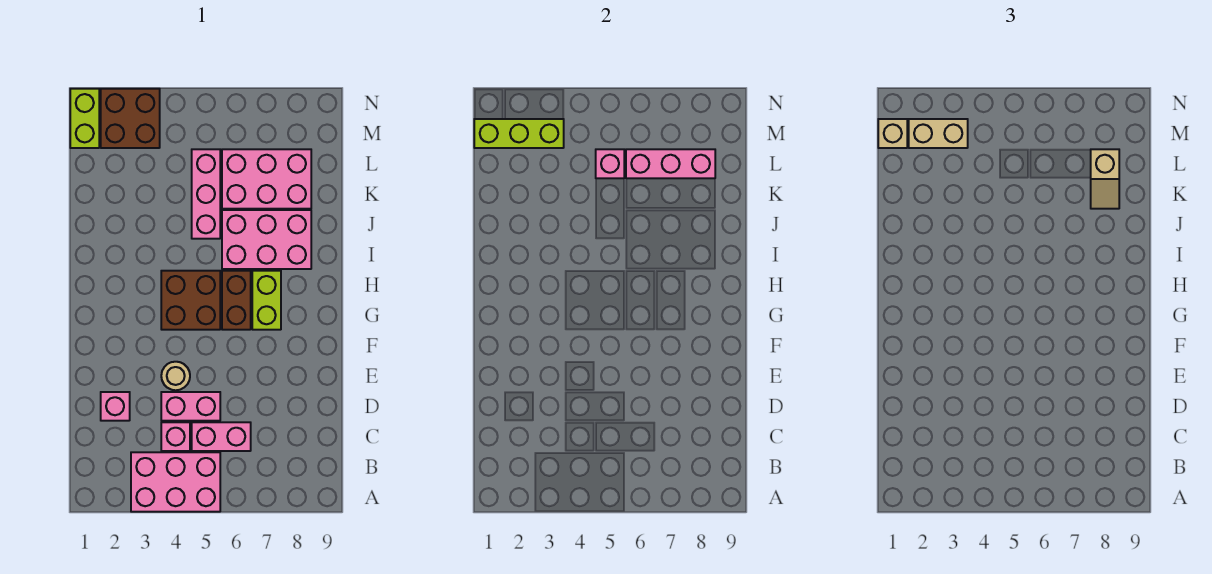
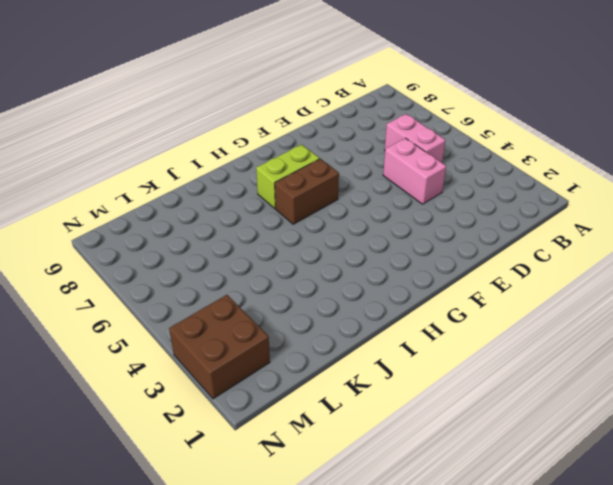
none -> pink 2x3 brick [131,452,220,512]
none -> pink 1x1 brick [161,422,190,451]
none -> pink 1x1 brick [101,392,130,421]

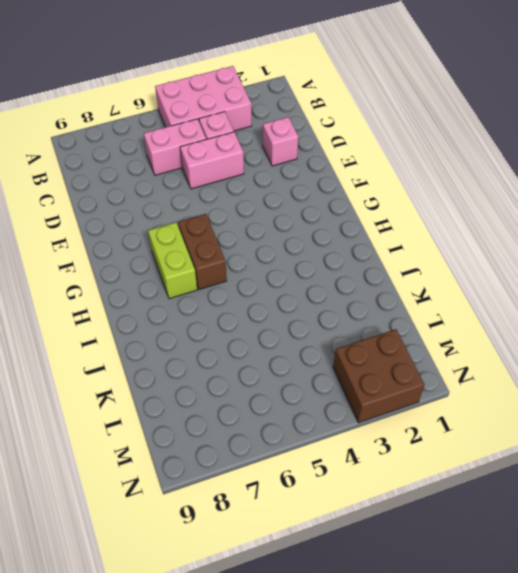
none -> tan 1x1 round brick [161,362,190,390]
none -> brown 2x2 brick [161,271,220,330]
none -> pink 2x3 brick [222,210,311,269]

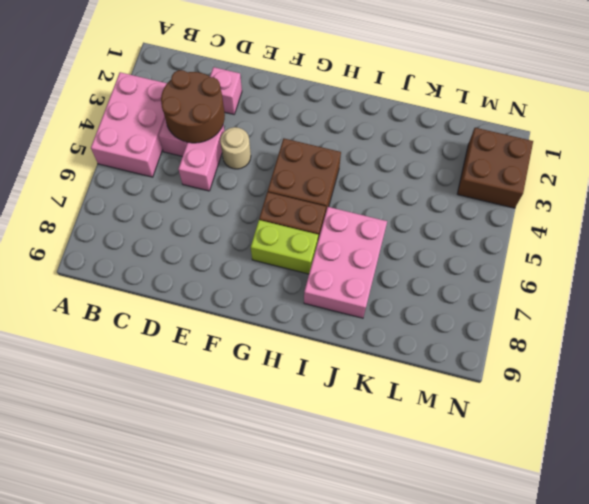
brown 2x2 round brick [161,70,225,143] -> none
none -> pink 1x2 brick [192,422,251,451]
none -> pink 1x3 brick [192,149,220,239]
none -> pink 2x3 brick [222,149,311,209]

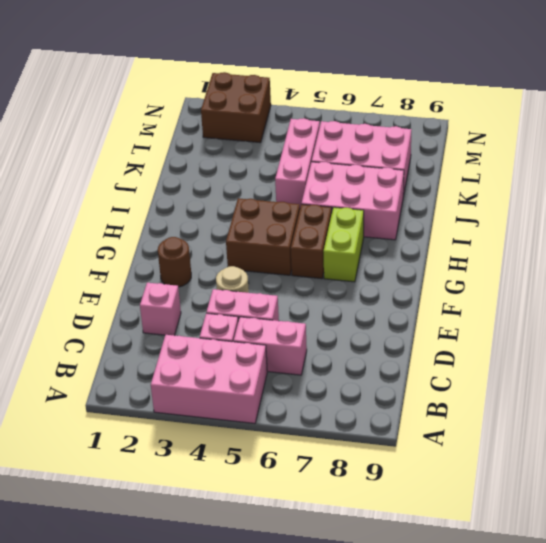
brown 1x1 round brick [158,237,191,287] -> none
none -> lime 1x2 brick [70,89,99,148]
none -> pink 1x1 brick [596,149,624,178]
none -> pink 1x3 brick [626,149,715,178]

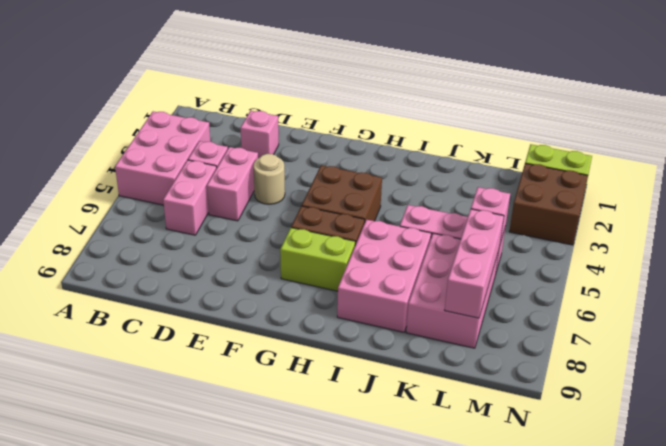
none -> lime 1x3 brick [474,119,564,148]
none -> tan 1x2 slope [1091,149,1119,209]
none -> tan 1x1 brick [878,119,907,148]

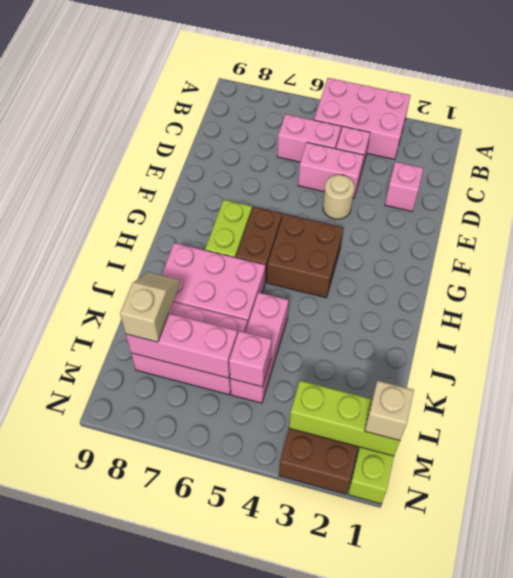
none -> tan 1x2 brick [909,119,968,148]

